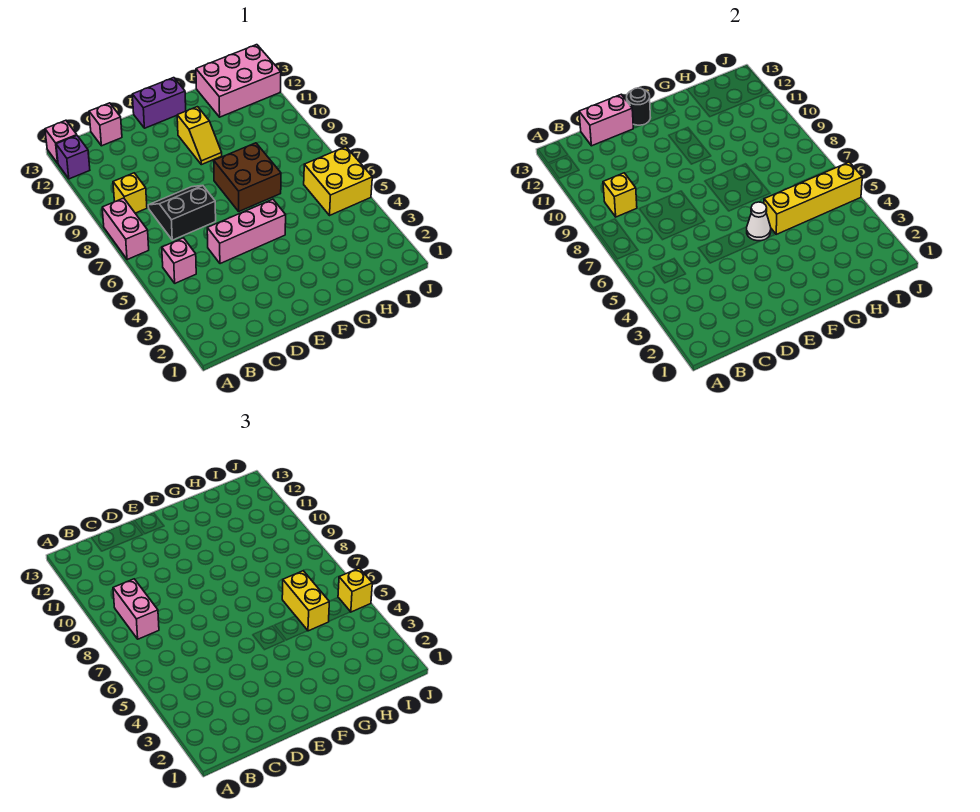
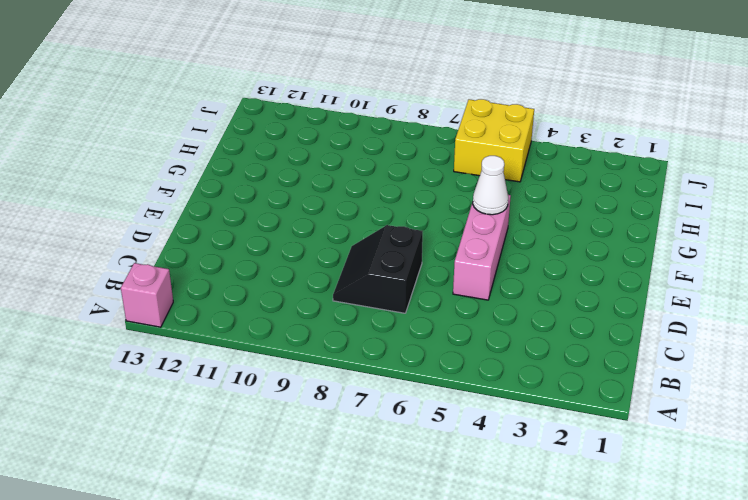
none -> pink 1x2 brick [102,198,149,260]
none -> purple 1x1 brick [56,136,90,179]
none -> pink 1x1 brick [162,238,196,283]

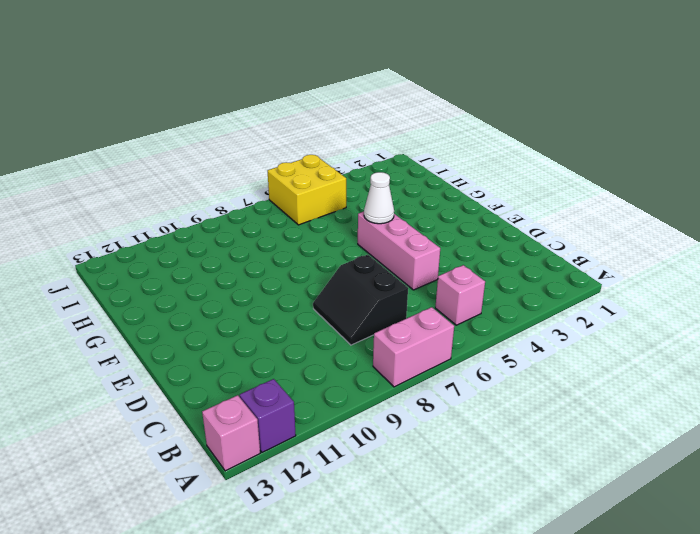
none -> yellow 1x1 brick [113,173,147,213]
none -> pink 1x1 brick [89,103,122,146]
none -> purple 1x2 brick [132,78,186,128]

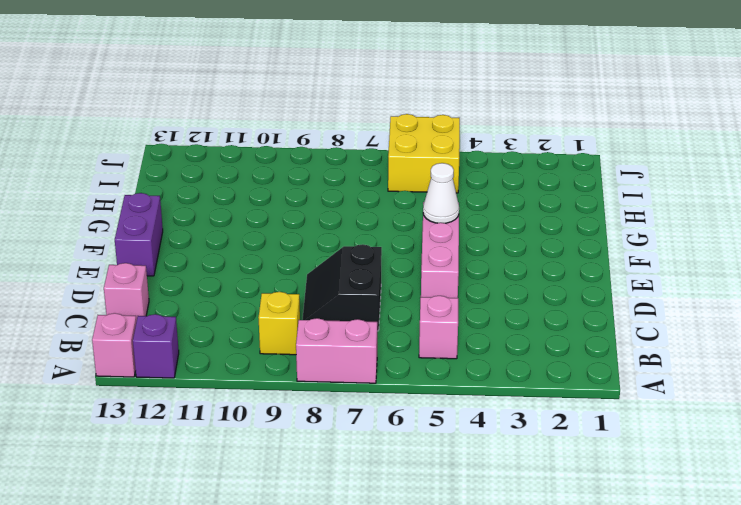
none -> brown 2x2 brick [214,143,281,211]
none -> yellow 1x2 slope [177,107,222,165]
none -> pink 2x3 brick [196,45,281,117]

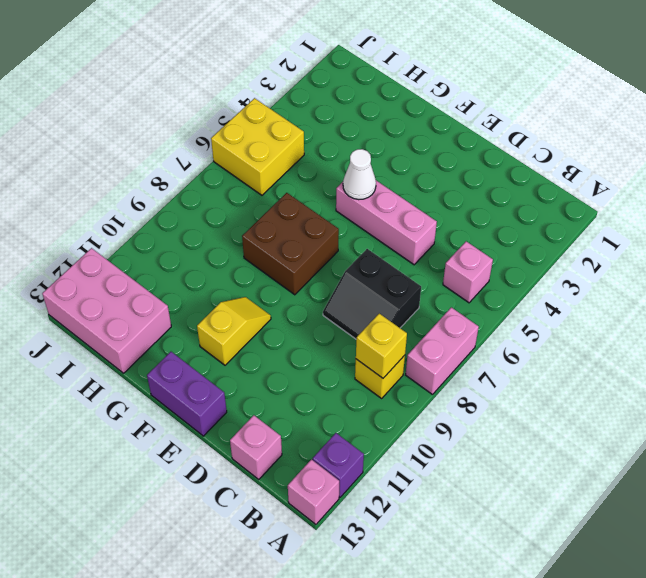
none -> pink 1x2 brick [579,95,633,146]
none -> black 1x1 round brick [627,88,651,125]
none -> yellow 1x4 brick [764,162,862,234]

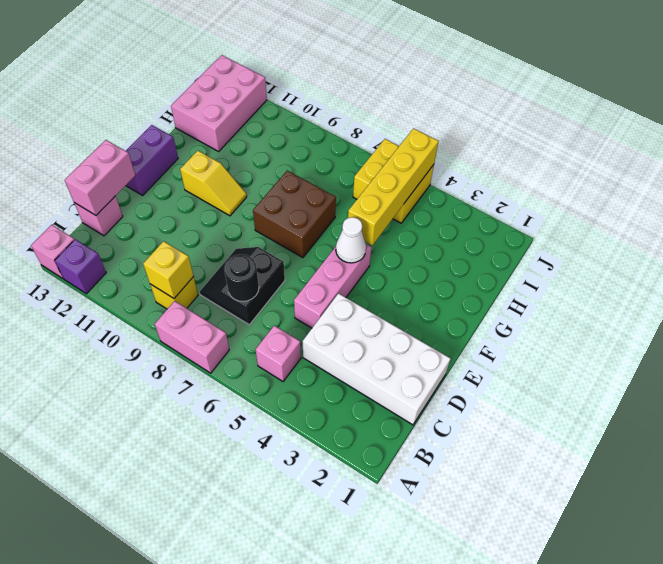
white 2x4 brick [303,294,451,425] -> none
black 1x1 round brick [224,254,259,302] -> black 1x1 round brick moved to [627,88,651,125]
none -> pink 1x2 brick [113,579,159,639]
none -> yellow 1x2 brick [282,571,329,631]
none -> yellow 1x1 brick [338,568,372,612]

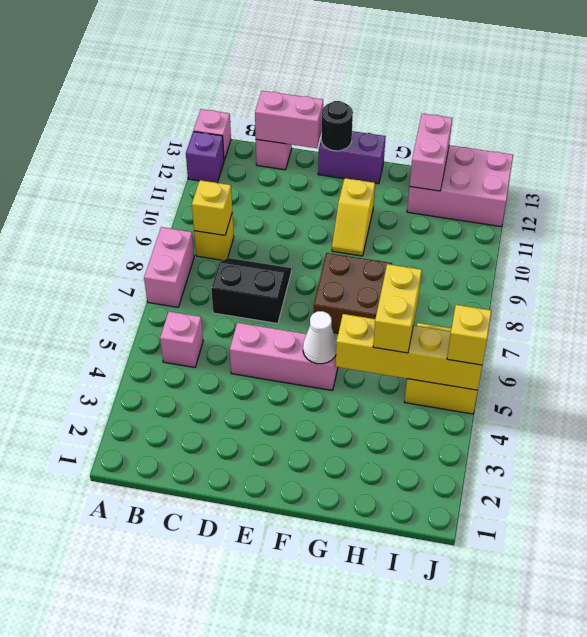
pink 1x2 brick [410,114,452,191] -> pink 1x2 brick moved to [113,579,159,639]

